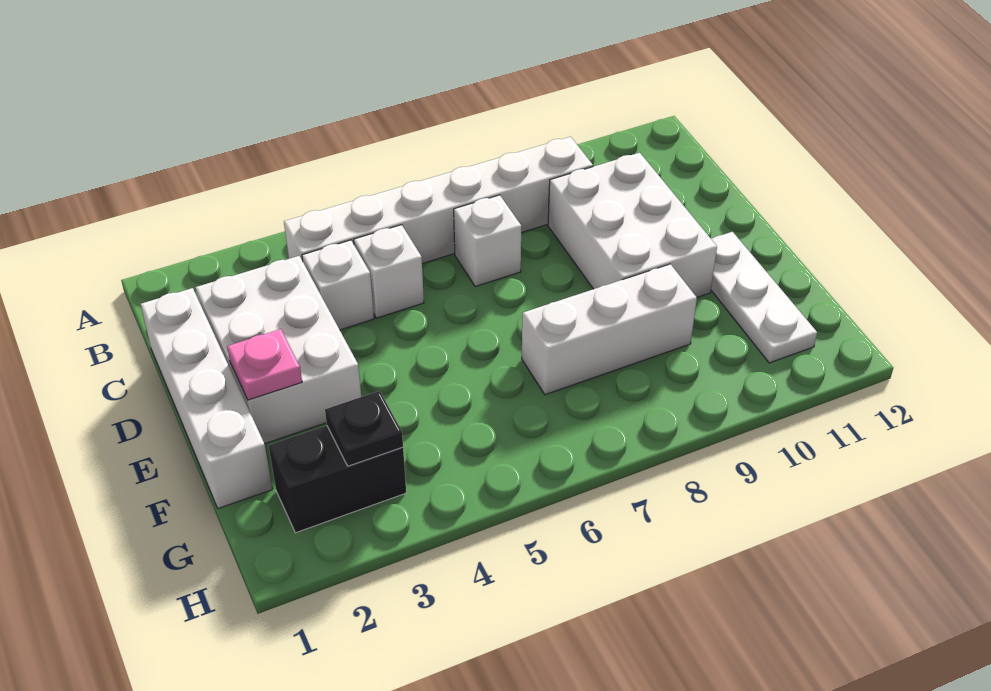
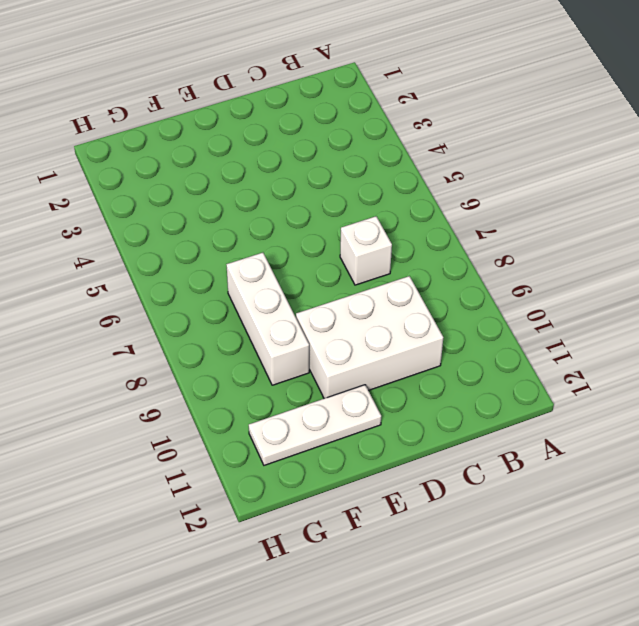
none -> white 1x6 brick [284,137,593,264]
none -> white 1x4 brick [141,288,272,508]
none -> white 2x3 brick [195,256,361,444]

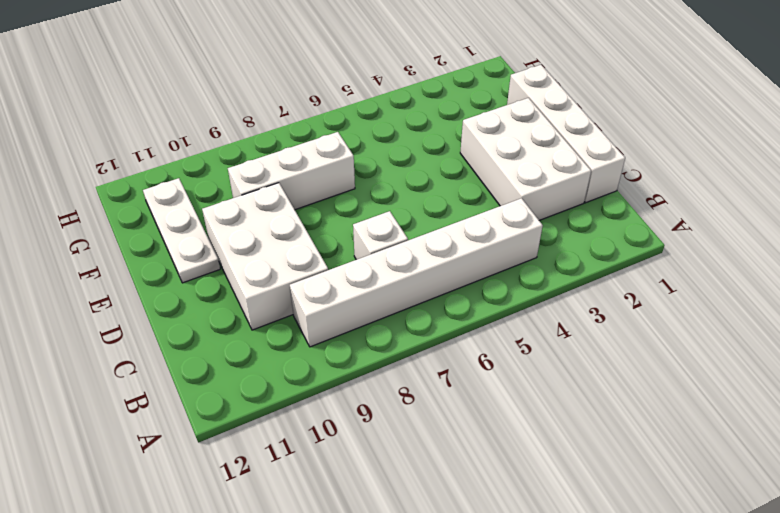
none -> white 1x1 brick [302,240,374,330]
none -> white 1x1 brick [354,225,424,318]
none -> black 1x2 brick [269,426,406,533]

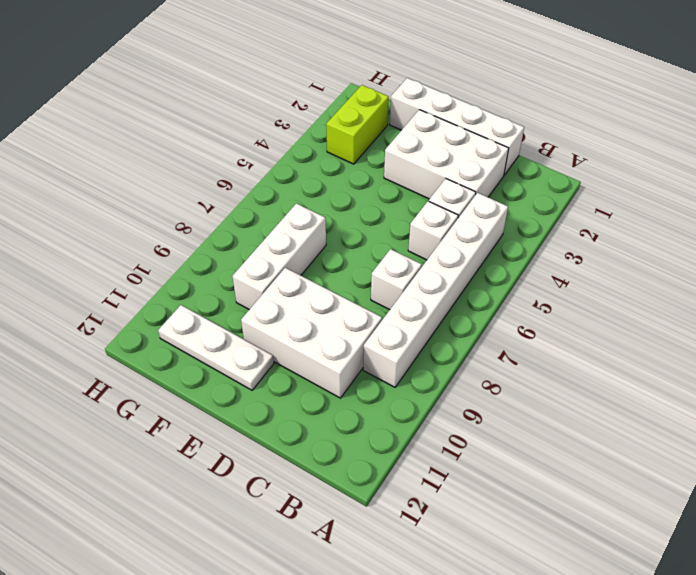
lime 1x2 brick [326,85,389,164] -> black 1x2 brick [269,426,406,533]
none -> pink 1x1 plate [227,329,302,400]
none -> black 1x1 plate [325,391,403,466]

